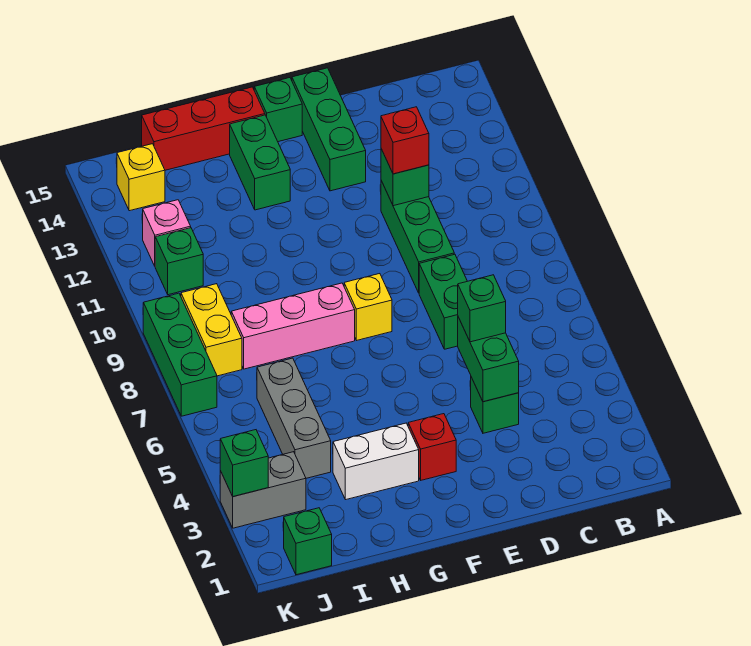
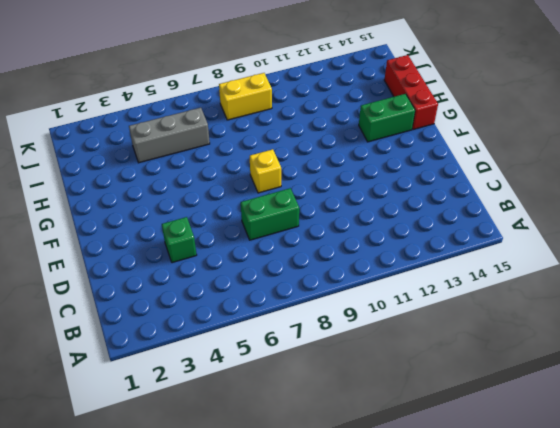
none -> green 1x3 brick [381,181,454,293]
none -> green 1x3 brick [292,68,366,191]
none -> red 1x1 brick [408,414,456,480]

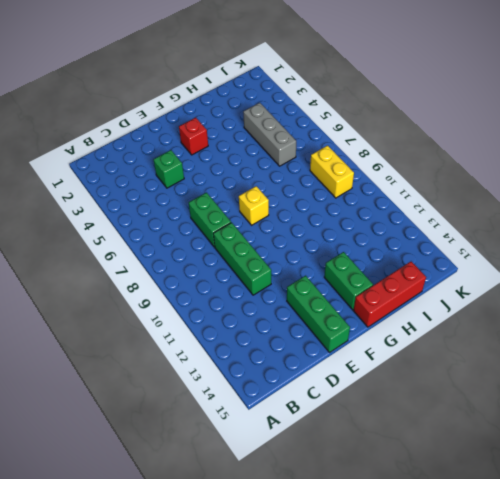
none -> green 1x1 brick [254,78,302,142]
none -> white 1x2 brick [333,423,419,500]
none -> pink 1x3 brick [231,283,355,369]

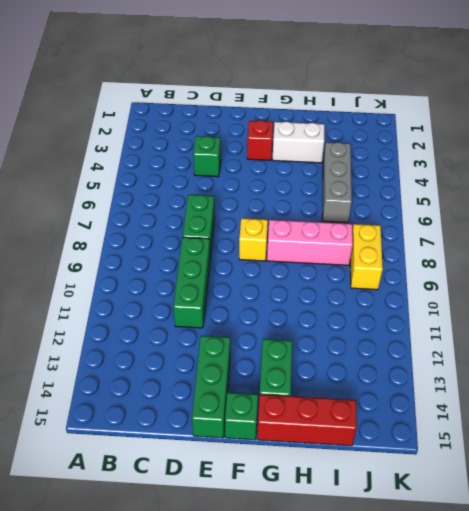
none -> green 1x1 brick [284,508,332,575]
none -> grey 1x2 brick [220,452,306,528]
none -> green 1x1 brick [155,228,203,295]

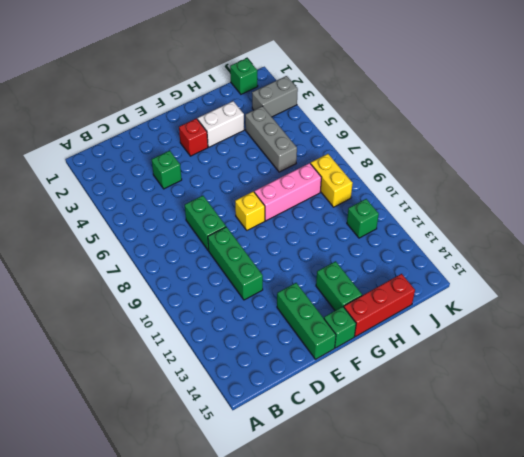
none -> pink 1x1 brick [143,200,191,266]
none -> yellow 1x1 brick [117,144,165,211]
none -> green 1x3 brick [143,293,217,416]

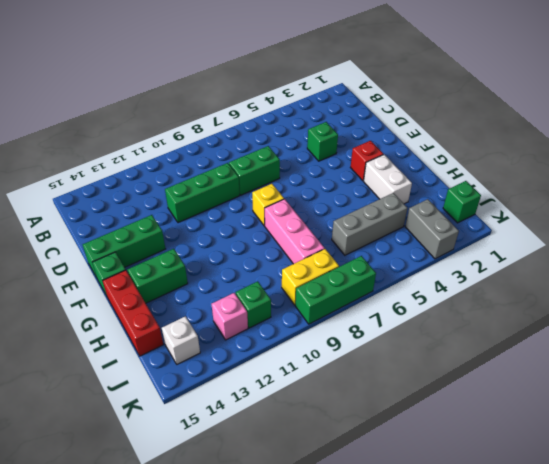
white 1x1 brick [162,316,200,364] -> yellow 1x1 brick [117,144,165,211]
none -> green 1x2 brick [458,317,519,402]
none -> green 1x1 brick [381,149,429,206]
none -> green 1x1 brick [220,430,268,497]

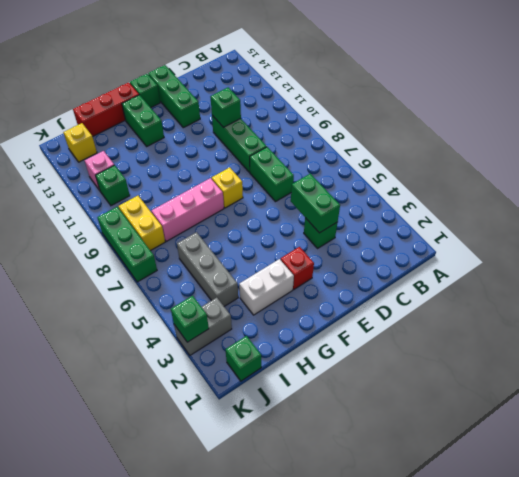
none -> green 1x1 brick [458,275,506,342]
none -> red 1x1 brick [381,107,429,174]

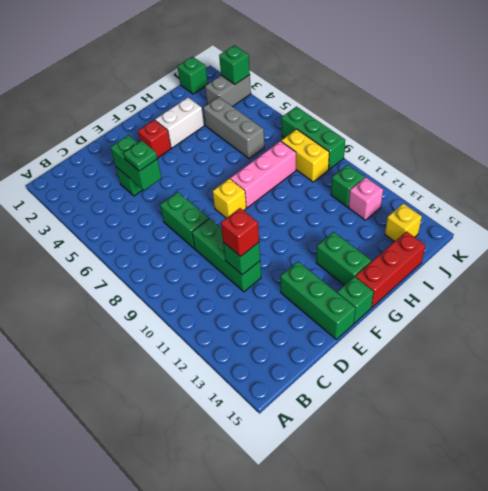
green 1x1 plate [124,141,158,171] -> green 1x1 brick [458,275,506,342]

